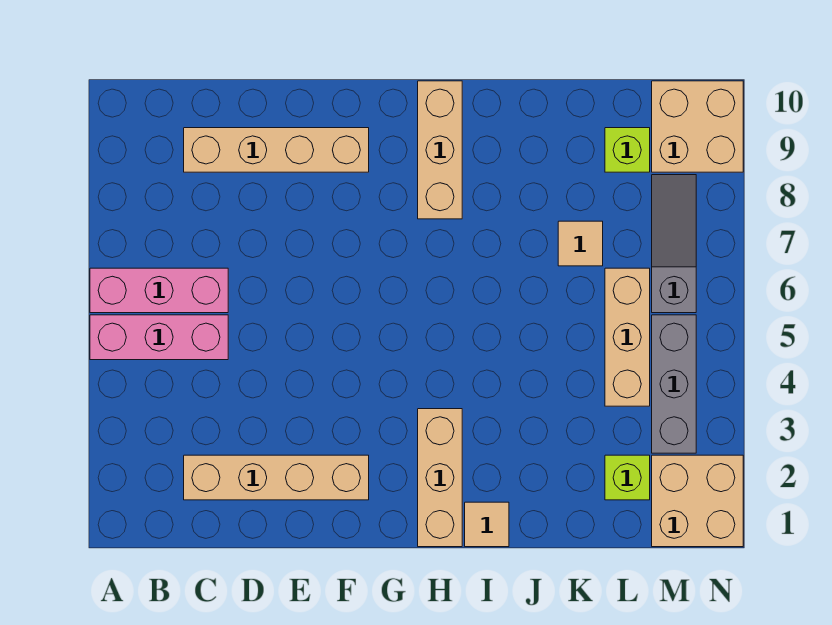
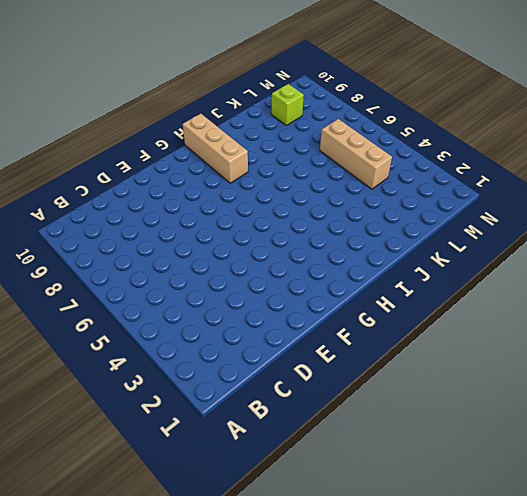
none -> pink 1x3 brick [90,315,228,360]
none -> pink 1x3 brick [90,268,228,313]
none -> tan 1x4 brick [184,455,369,500]

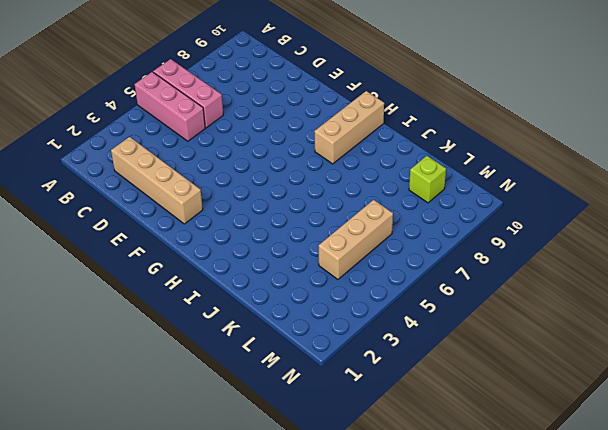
none -> tan 1x4 brick [184,128,369,172]
none -> tan 1x3 brick [418,409,462,547]
none -> tan 1x1 tile [465,502,509,547]

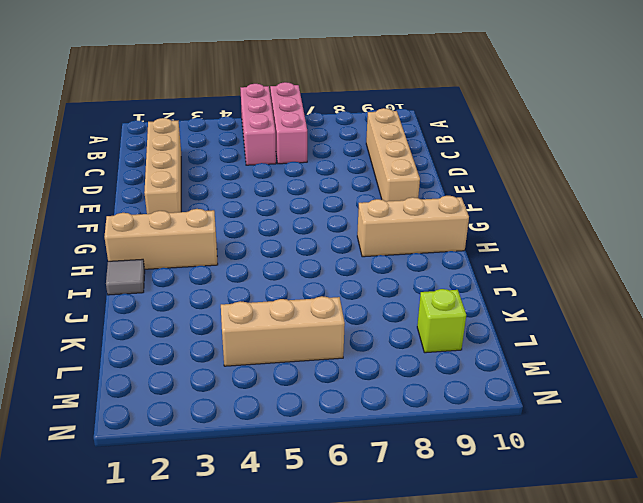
grey 1x1 tile [106,259,145,295] -> tan 1x1 tile [465,502,509,547]
none -> tan 1x1 tile [558,221,603,266]
none -> lime 1x1 brick [605,455,650,500]
none -> tan 2x2 brick [652,455,743,547]

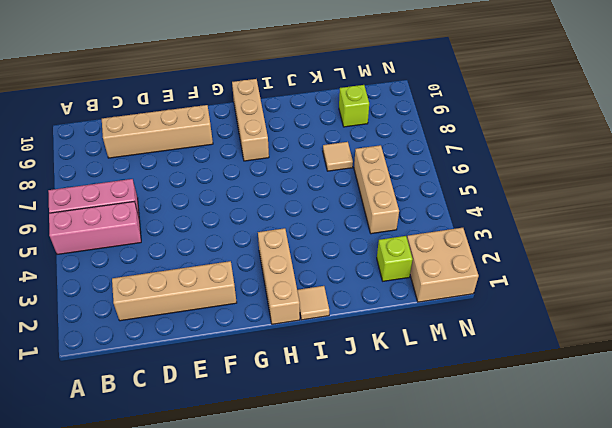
none -> grey 1x3 brick [652,315,696,453]
none -> grey 1x3 slope [652,175,696,313]
none -> tan 2x2 brick [652,81,743,172]

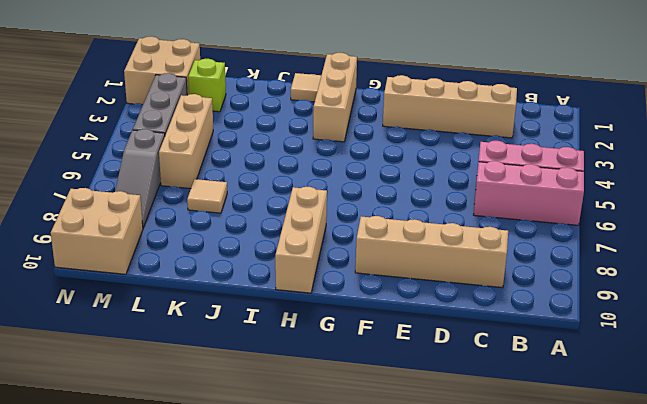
none -> lime 1x1 brick [605,128,650,172]

